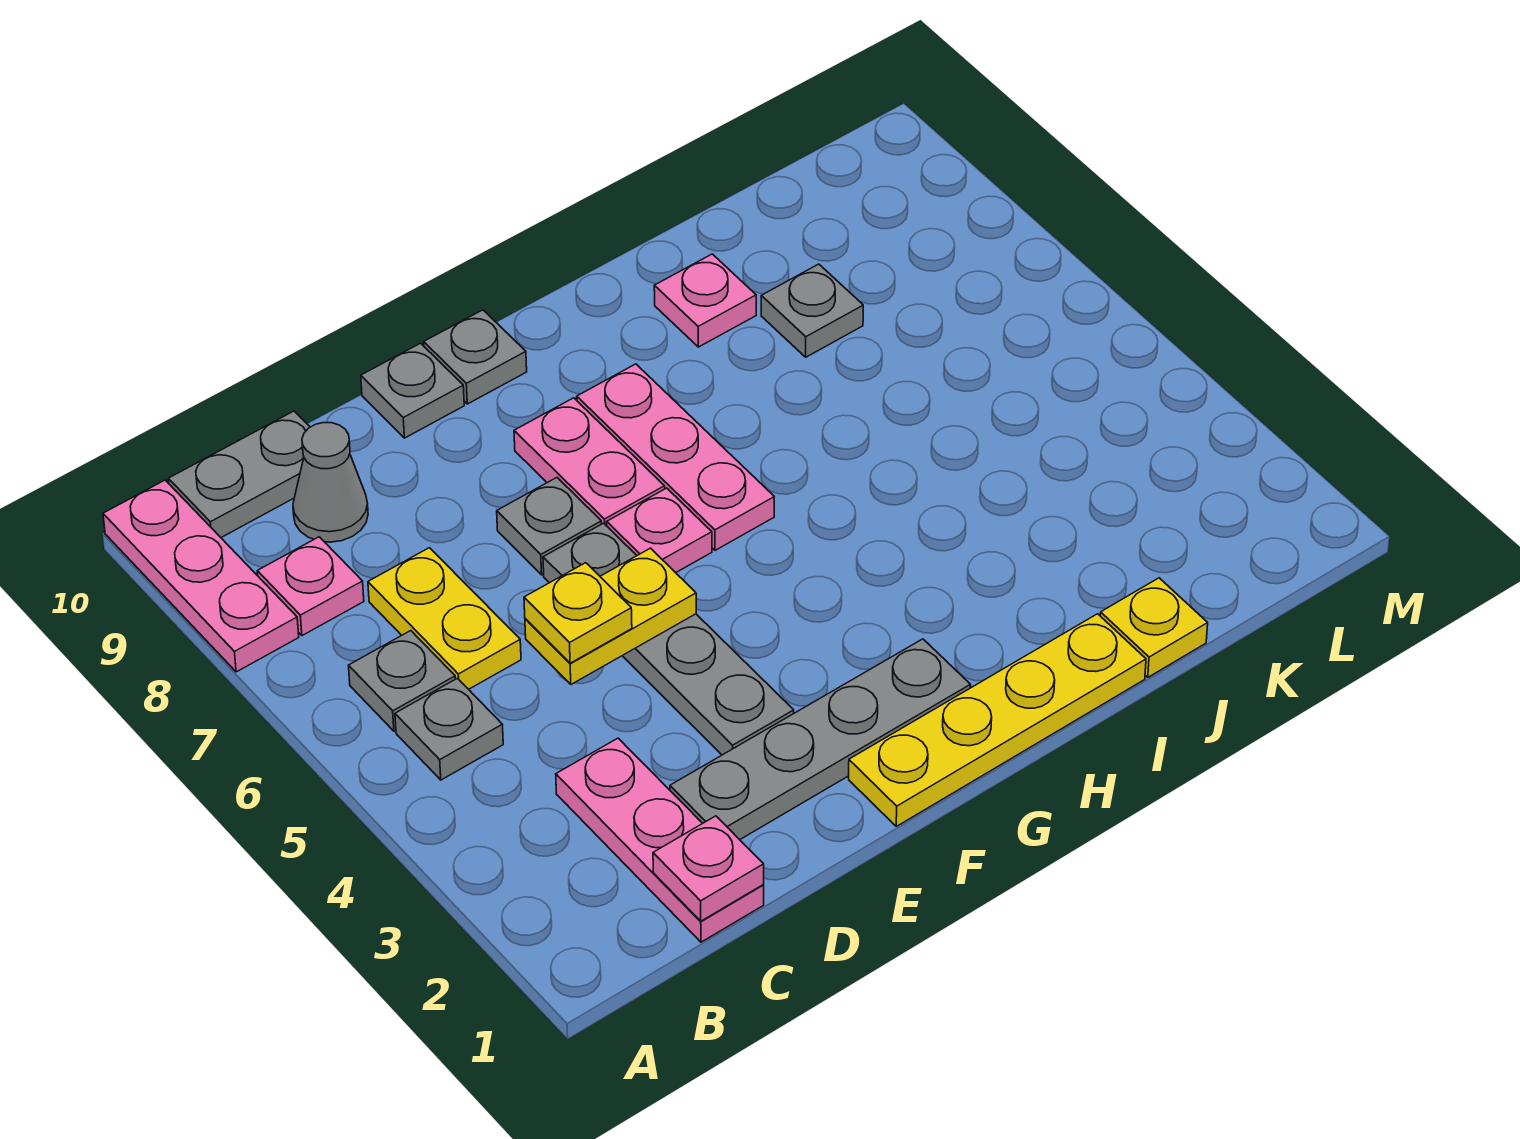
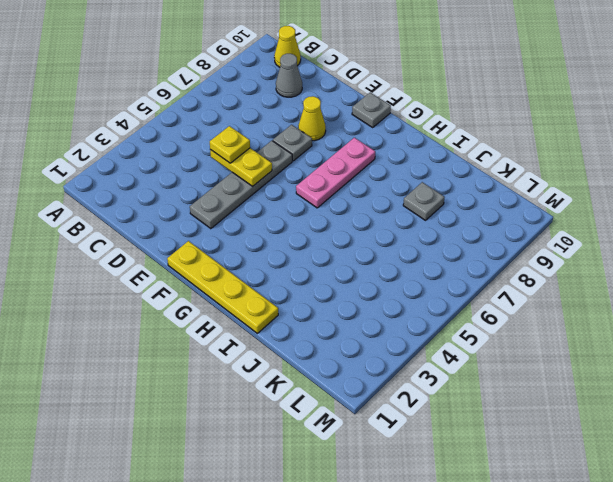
yellow 1x1 cone [274,26,301,67] -> grey 1x2 plate [168,411,310,537]
yellow 1x1 cone [298,96,326,141] -> none
none -> pink 1x3 plate [103,480,299,672]
none -> grey 1x1 plate [395,678,503,780]
none -> grey 1x1 plate [349,631,455,731]

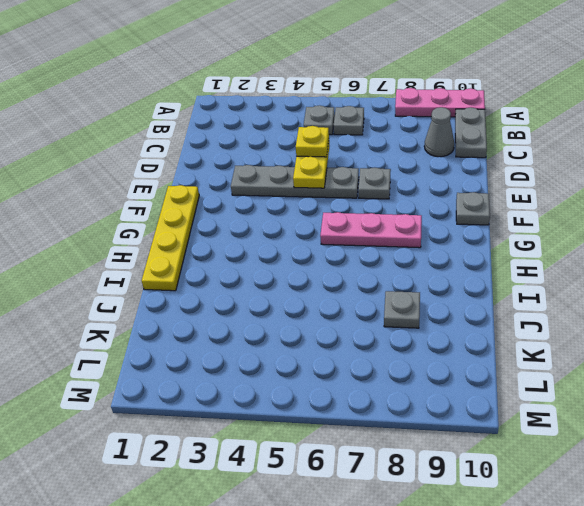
none -> pink 1x1 plate [257,537,364,636]
none -> pink 1x3 plate [556,738,764,942]
none -> yellow 1x2 plate [368,548,521,689]

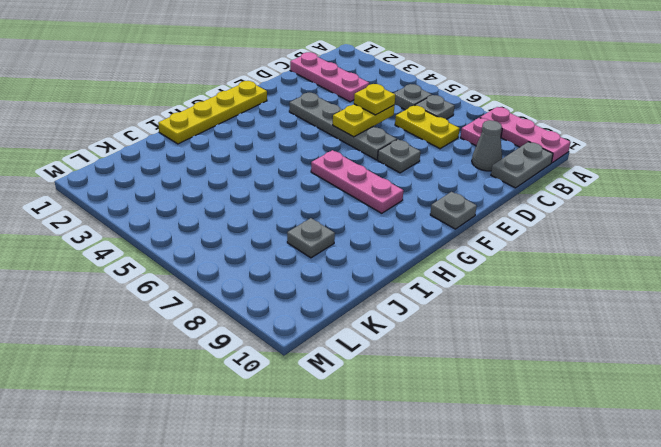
none -> grey 1x4 plate [670,639,970,840]
none -> grey 1x1 plate [361,343,464,438]
none -> pink 1x1 plate [607,488,712,573]

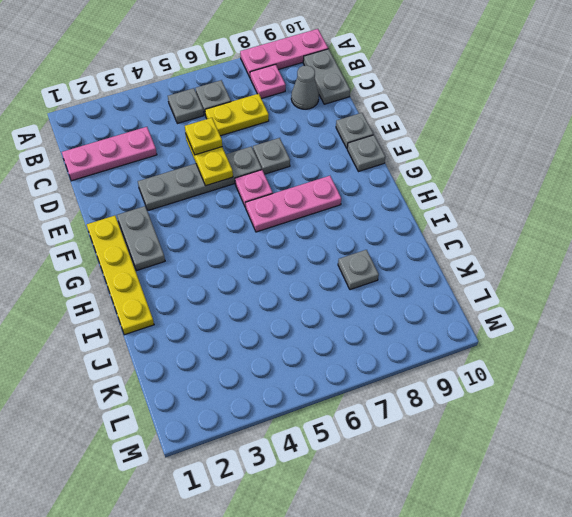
grey 1x2 plate [117,206,165,271] -> grey 1x4 plate [670,639,970,840]
none -> pink 1x2 plate [514,398,665,526]
none -> pink 1x1 plate [654,254,756,347]
none -> yellow 1x1 plate [1100,578,1208,677]

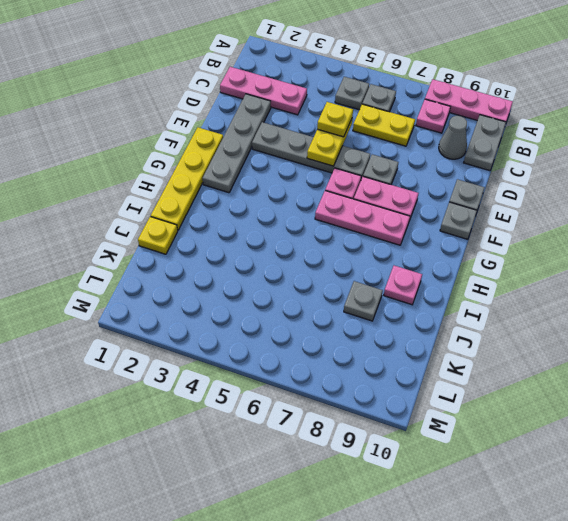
none -> pink 1x1 plate [653,816,764,921]

